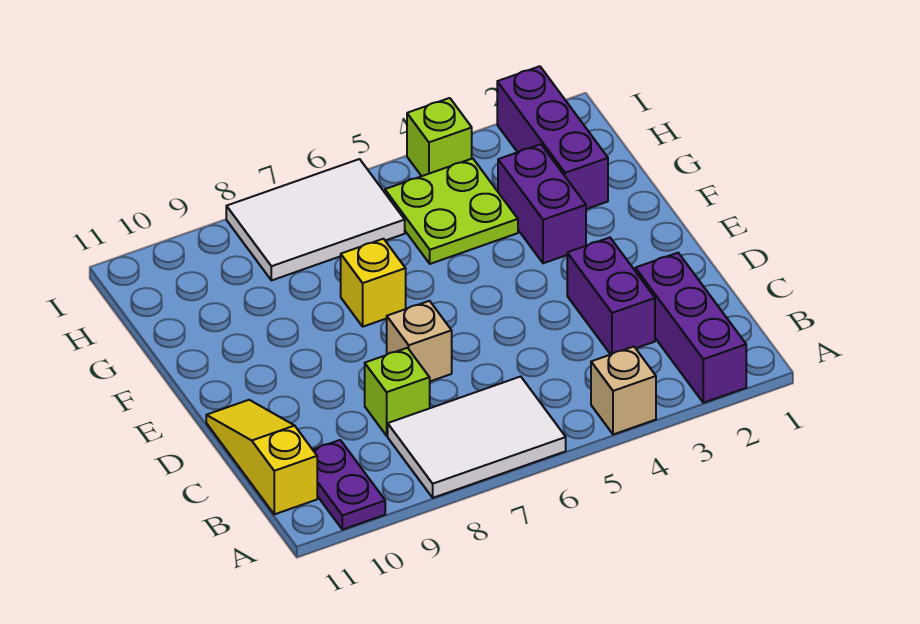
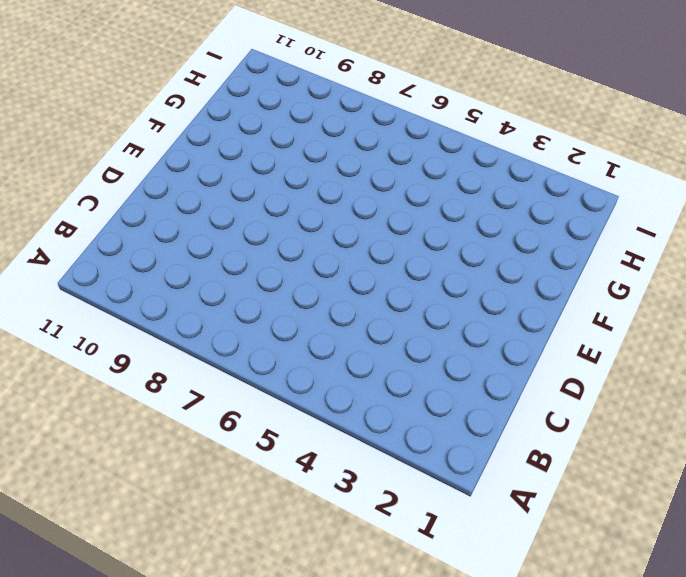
none -> purple 1x3 brick [635,253,746,403]
none -> tan 1x1 brick [591,347,656,435]
none -> white 2x3 tile [388,377,566,498]

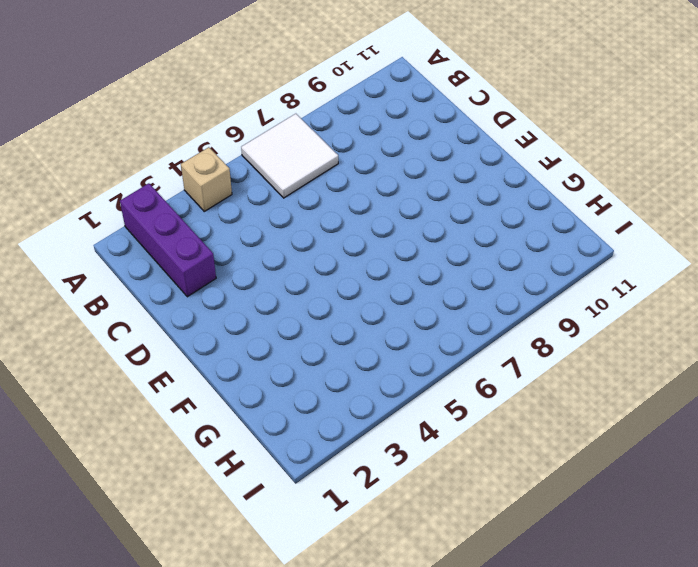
white 2x2 tile [241,114,338,198] -> white 2x3 tile [388,377,566,498]
none -> purple 1x2 plate [313,440,385,530]
none -> yellow 1x3 slope [206,400,317,514]
none -> purple 1x2 brick [567,238,655,354]

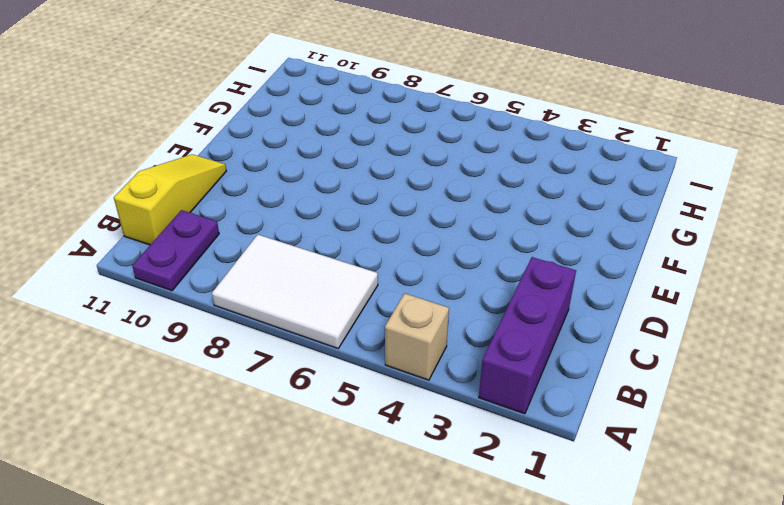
none -> purple 1x2 brick [567,238,655,354]
none -> lime 1x1 brick [365,348,430,436]
none -> tan 1x1 brick [387,301,452,381]

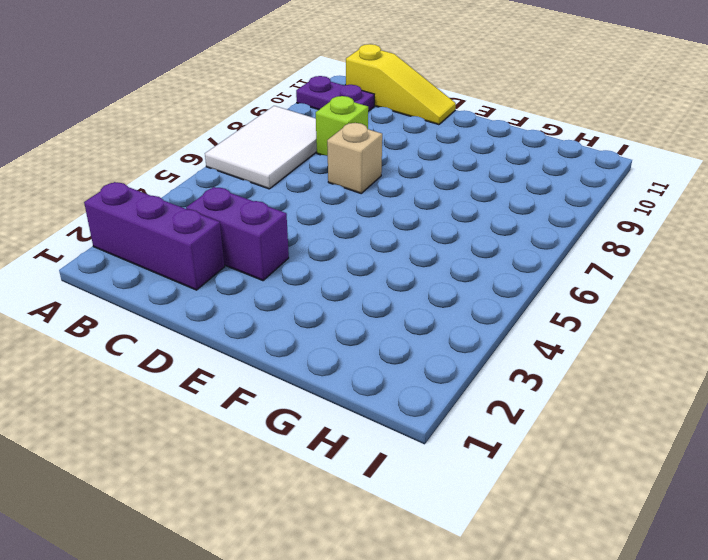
none -> tan 1x1 brick [591,347,656,435]
none -> purple 1x2 brick [498,144,586,263]
none -> yellow 1x1 brick [341,239,406,327]

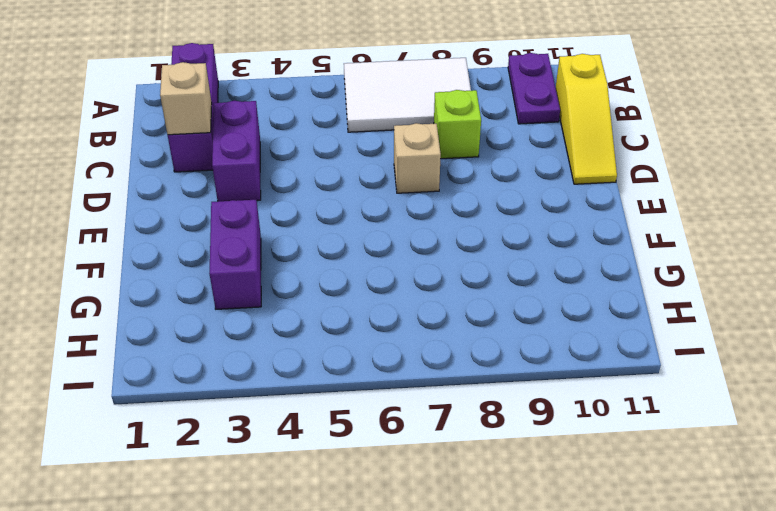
tan 1x1 brick [160,62,212,135] -> tan 1x1 brick moved to [591,347,656,435]
none -> yellow 1x1 brick [341,239,406,327]
none -> purple 1x3 brick [497,66,608,209]
none -> lime 2x2 plate [385,158,518,264]

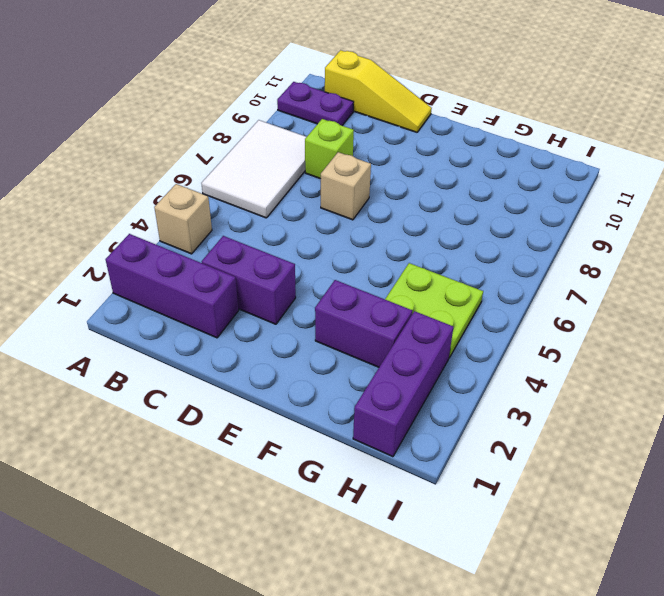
purple 1x3 brick [353,311,453,457] -> purple 1x3 brick turned to [497,66,608,209]
none -> yellow 1x1 brick [341,239,406,327]
none -> white 2x3 tile [226,159,405,280]
none -> lime 1x1 brick [407,98,472,176]

